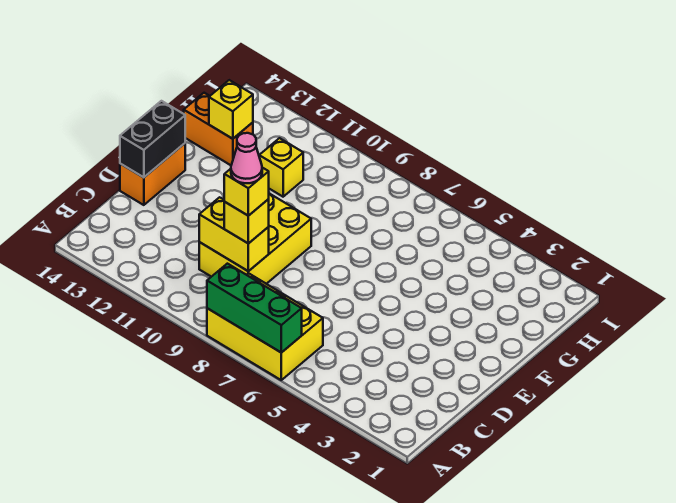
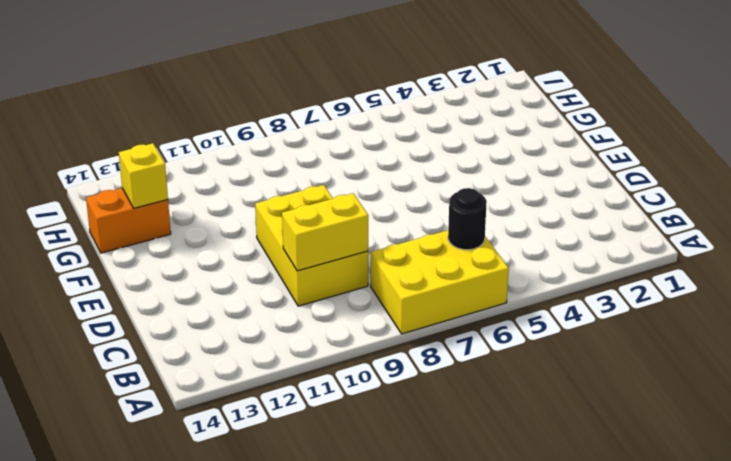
black 1x1 round brick [448,188,487,250] -> none
none -> orange 1x2 brick [120,143,185,205]
none -> yellow 1x1 brick [259,138,303,197]
none -> green 1x3 brick [207,264,302,353]

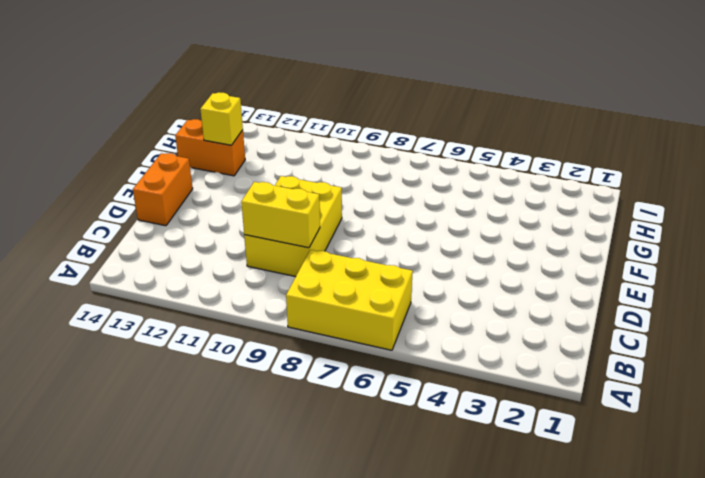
none -> yellow 1x1 brick [259,138,303,197]
none -> green 1x3 brick [207,264,302,353]
none -> black 1x2 brick [120,101,185,177]

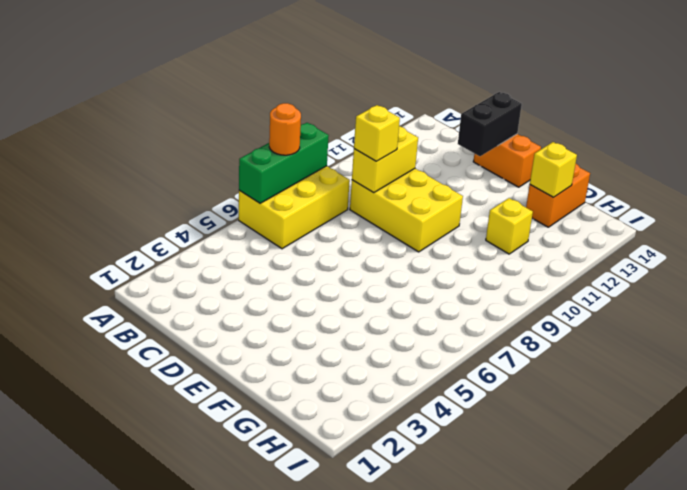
orange 1x1 round brick [269,103,301,155] -> none
black 1x2 brick [458,92,522,156] -> black 1x2 brick turned to [120,101,185,177]
none -> yellow 1x1 brick [224,168,269,216]
none -> pink 1x1 cone [231,133,262,183]

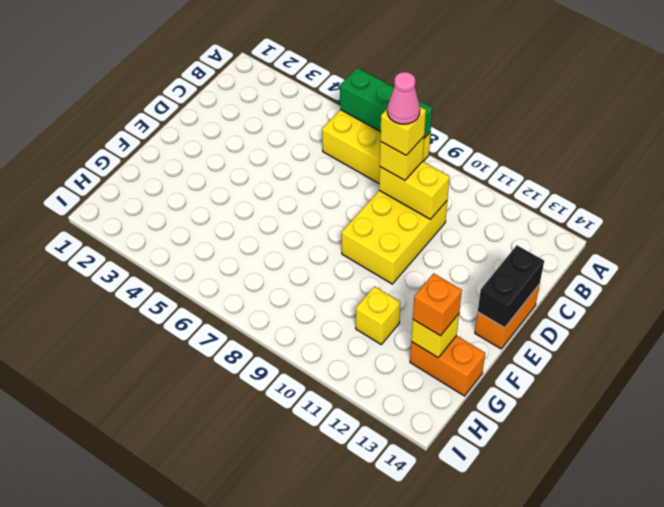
orange 1x1 brick [413,273,462,336] -> none

